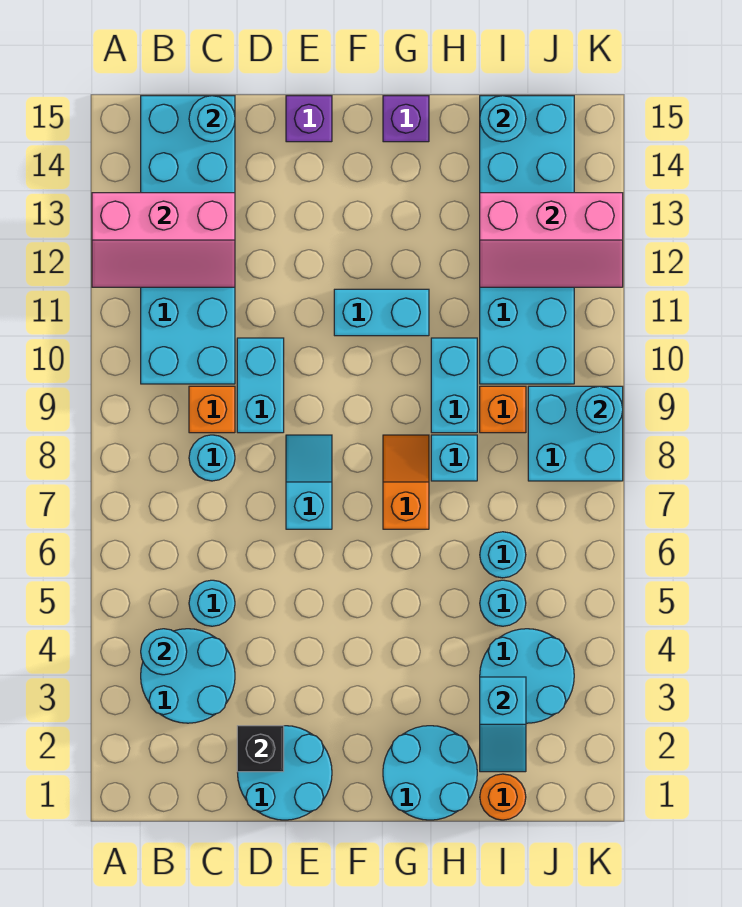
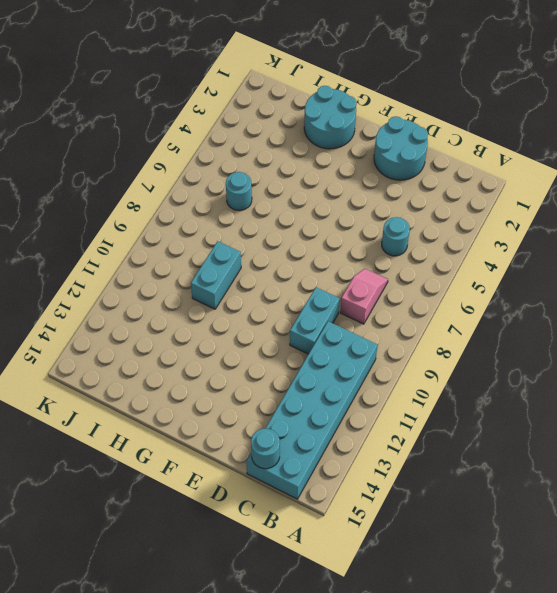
pink 1x2 slope [340,269,388,324] -> cyan 1x1 round brick [189,435,235,481]
none -> cyan 2x2 round brick [141,629,235,723]
none -> orange 1x1 brick [189,386,235,433]
none -> cyan 1x2 slope [286,435,332,529]
none -> purple 1x1 brick [286,96,332,142]

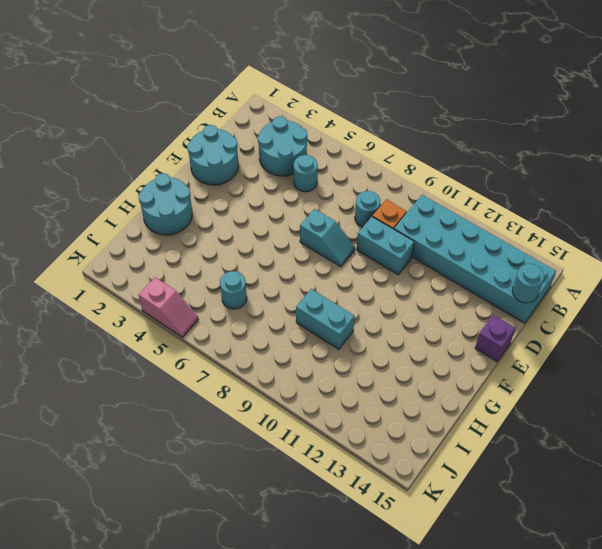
pink 1x2 slope [139,277,198,337] -> none
none -> cyan 1x2 brick [334,289,429,336]
none -> orange 1x2 slope [383,435,429,529]
none -> purple 1x1 brick [383,96,429,142]
none -> cyan 1x1 brick [431,435,477,481]

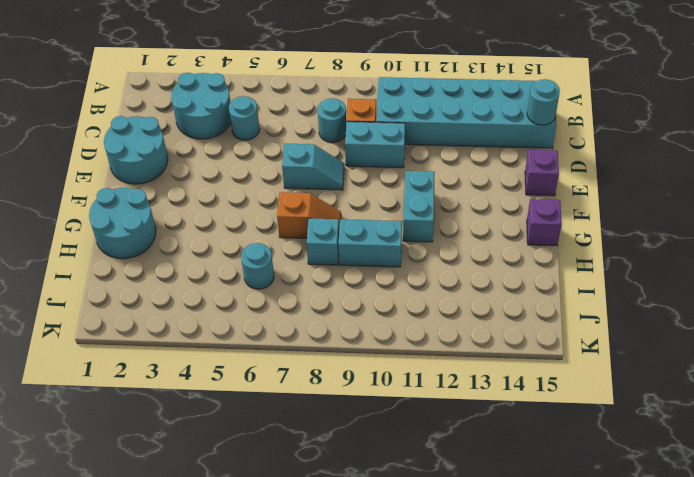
none -> orange 1x1 round brick [480,774,526,820]
none -> cyan 2x2 round brick [480,629,574,723]
none -> cyan 1x1 round brick [480,580,526,626]
none -> orange 1x1 brick [480,386,526,433]

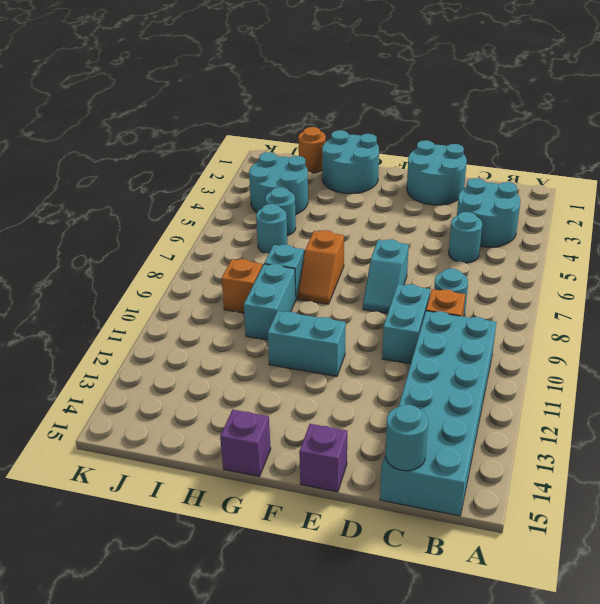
none -> cyan 2x6 brick [480,96,574,384]
none -> cyan 2x2 brick [528,386,623,481]
none -> pink 2x3 slope [92,193,235,287]
none -> cyan 1x1 round brick [141,629,187,675]

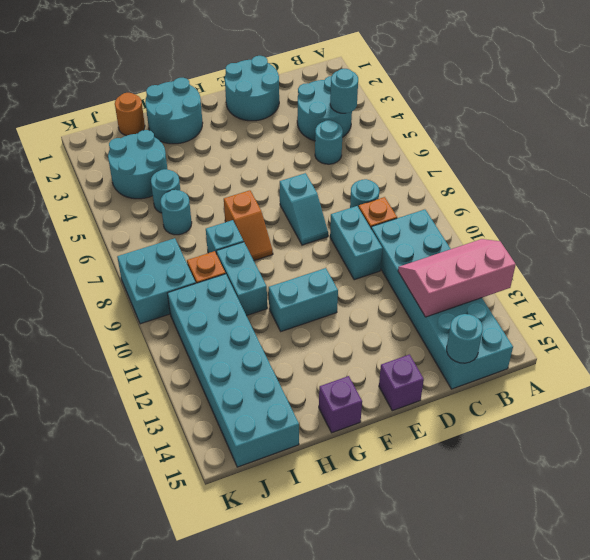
none -> black 1x1 brick [237,726,284,772]
none -> cyan 1x2 slope [480,677,526,772]
none -> pink 2x3 slope [480,193,623,287]
none -> cyan 1x1 round brick [480,96,526,142]

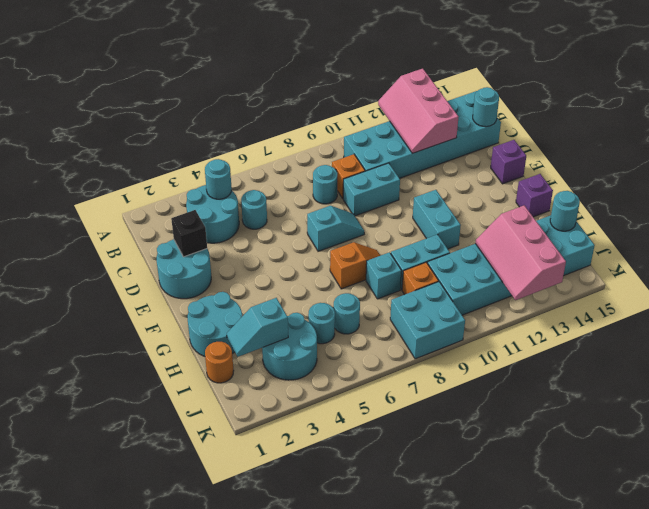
none -> cyan 1x1 round brick [577,386,623,432]

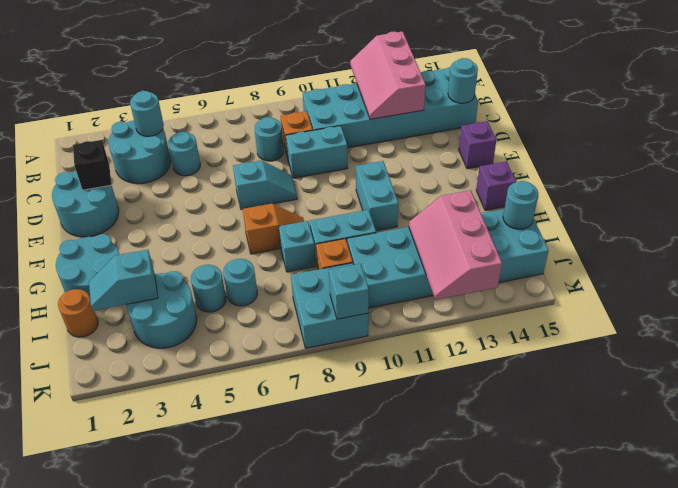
cyan 1x1 brick [329,264,369,319] -> cyan 1x1 round brick [577,386,623,432]

